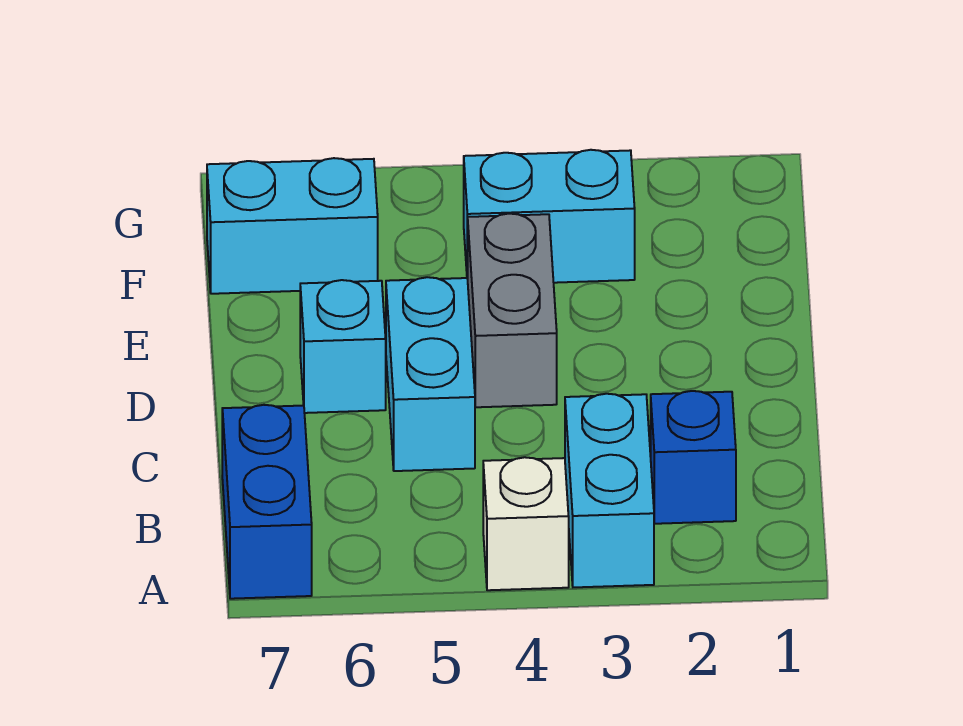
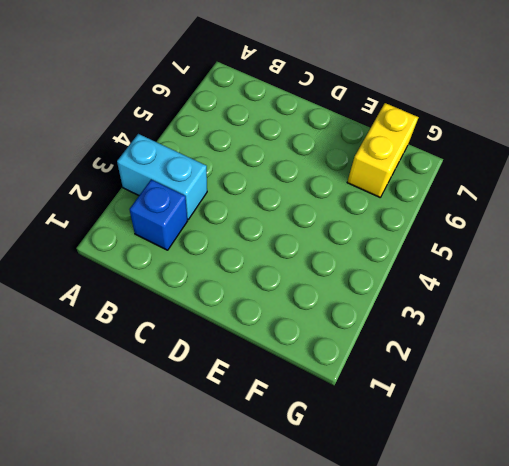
yellow 1x2 brick [347,103,419,197] -> cyan 1x2 brick [207,158,378,294]
none -> white 1x1 brick [483,457,569,590]
none -> blue 1x2 brick [222,405,312,599]

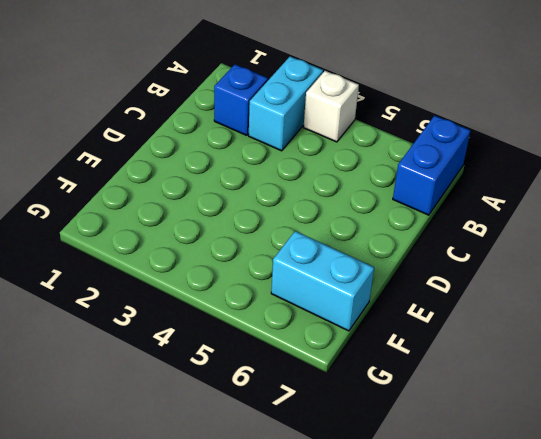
none -> cyan 1x2 brick [386,277,475,471]
none -> grey 1x2 brick [468,214,557,407]

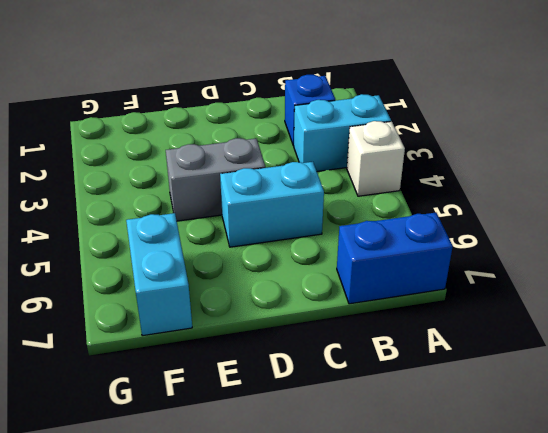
none -> cyan 1x1 brick [300,280,386,413]
none -> cyan 1x2 brick [464,150,635,283]

